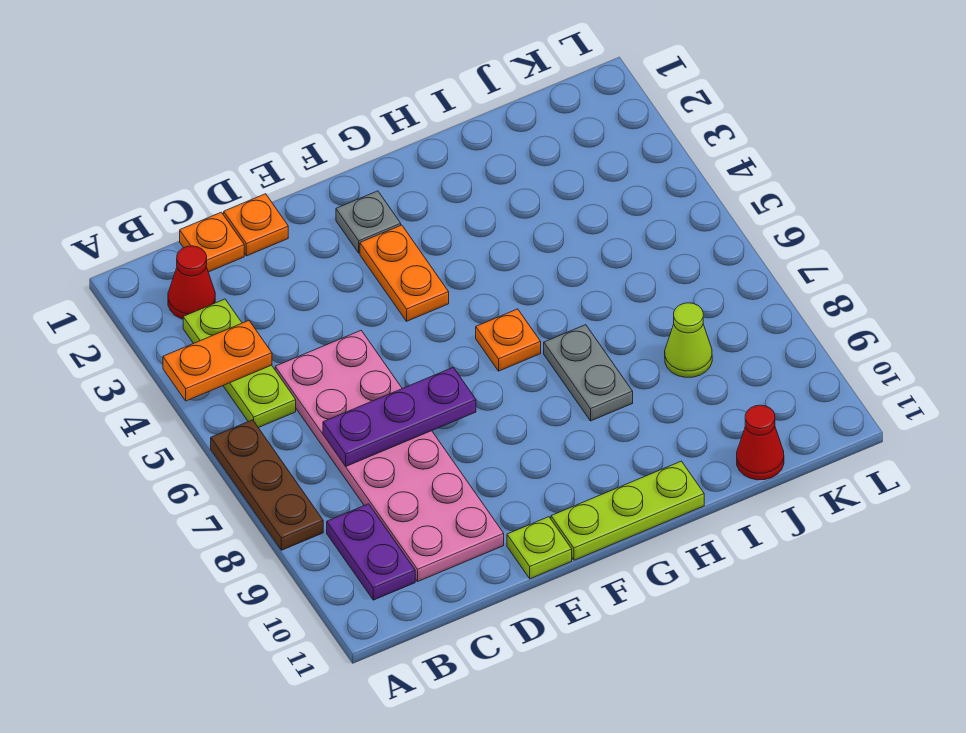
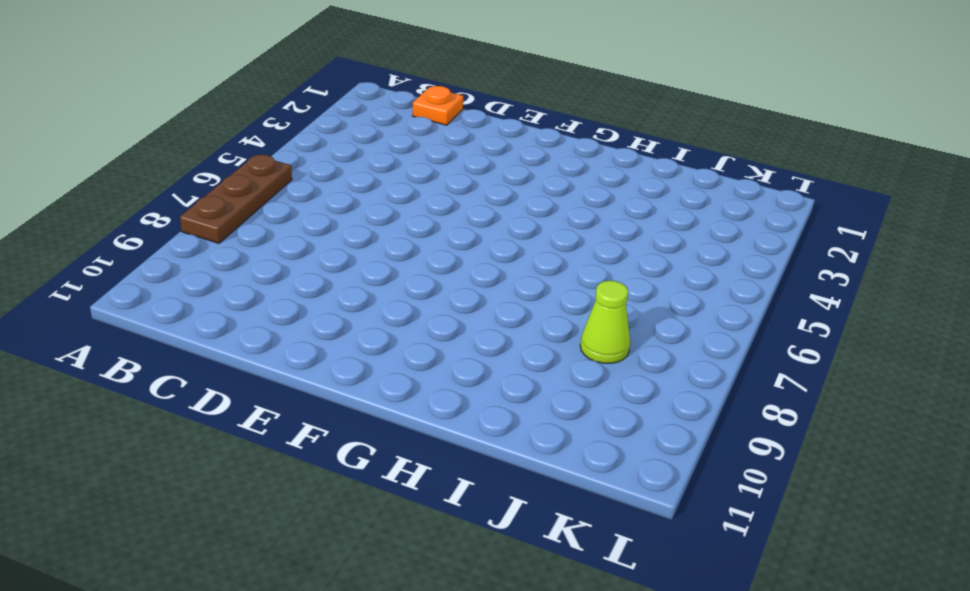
none -> red 1x1 cone [168,246,215,319]
none -> lime 1x3 plate [183,299,296,428]
none -> purple 1x2 plate [327,504,415,600]

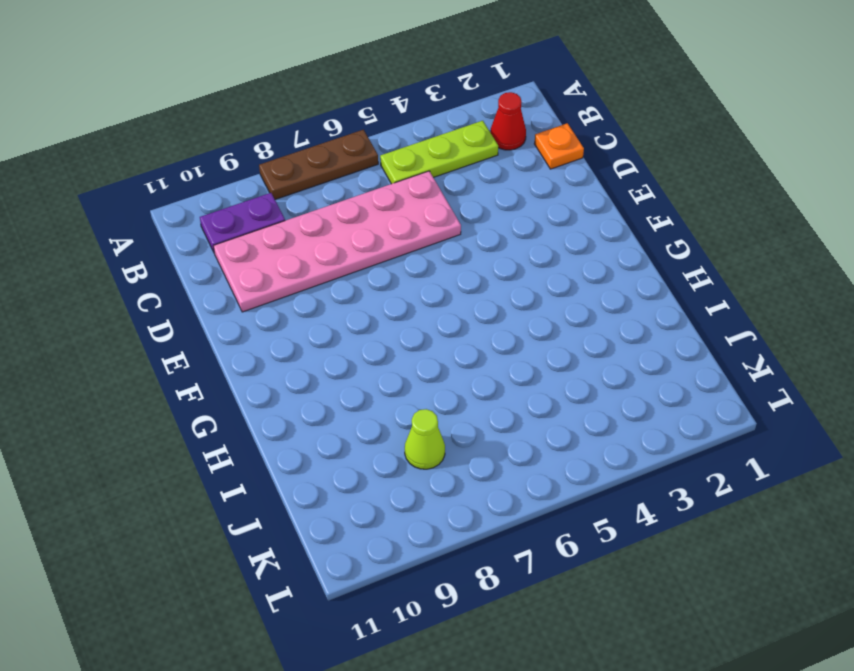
none -> orange 1x1 plate [224,194,288,256]
none -> lime 1x1 plate [507,517,572,579]
none -> grey 1x1 plate [336,191,401,253]

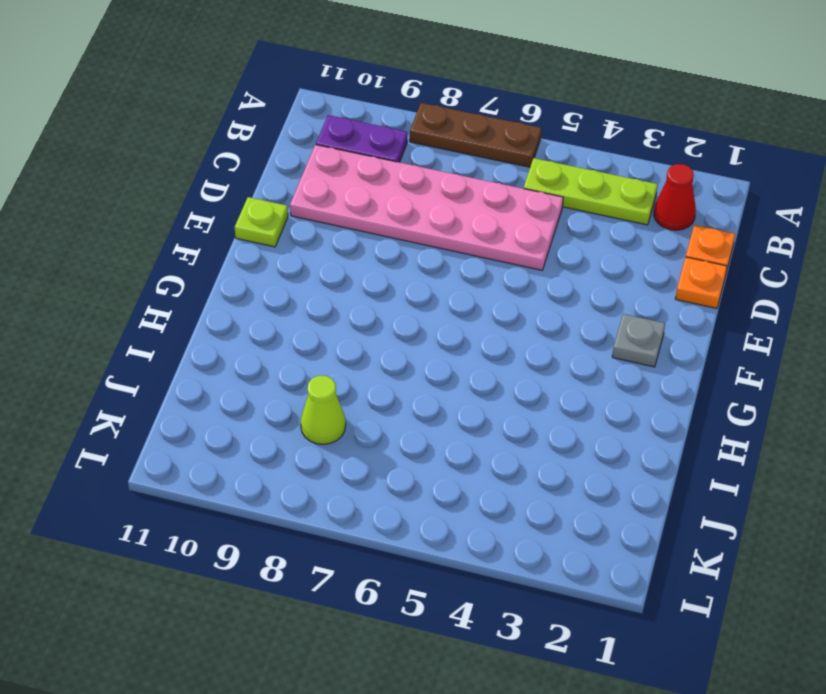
none -> orange 1x2 plate [360,225,449,321]
none -> lime 1x3 plate [551,461,704,560]
none -> orange 1x1 plate [476,309,541,371]

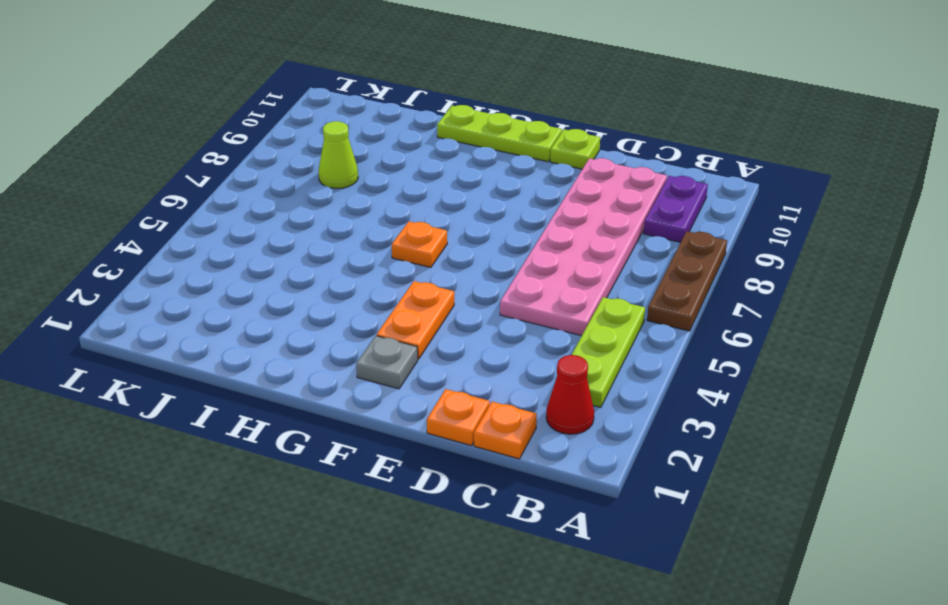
none -> grey 1x2 plate [544,325,633,421]
none -> red 1x1 cone [737,405,784,480]
none -> orange 1x2 plate [163,321,272,401]

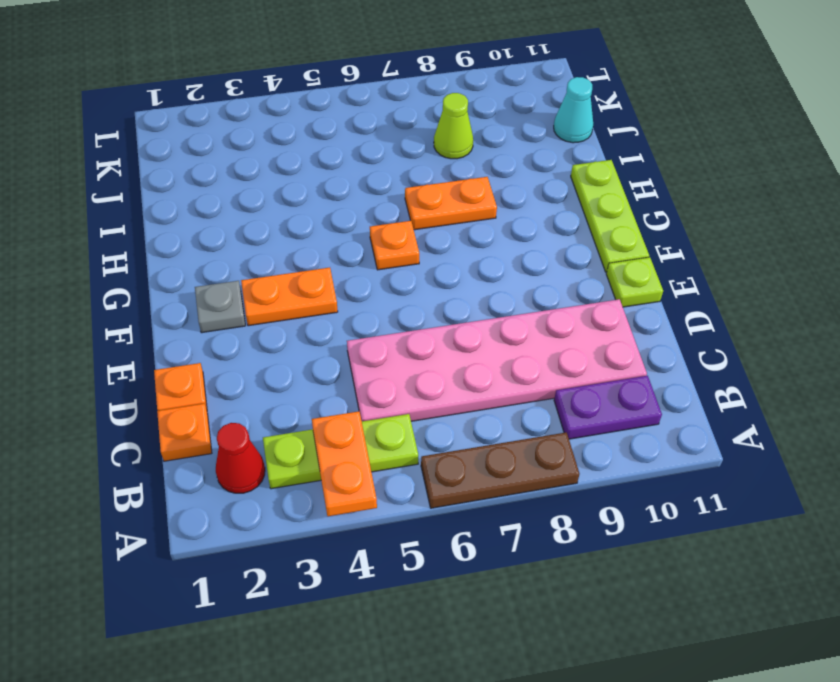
orange 1x2 plate [405,177,497,230] -> grey 1x2 plate [544,325,633,421]
cyan 1x1 cone [554,77,593,143] -> red 1x1 cone [737,405,784,480]
none -> purple 1x3 plate [323,368,476,466]

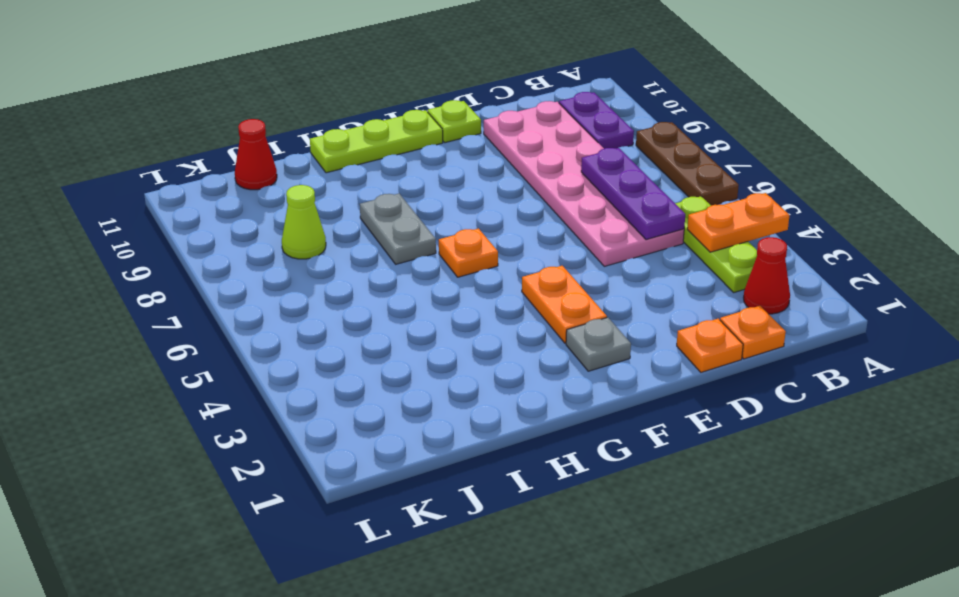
purple 1x3 plate [581,148,685,240] -> purple 1x3 plate turned to [323,368,476,466]

